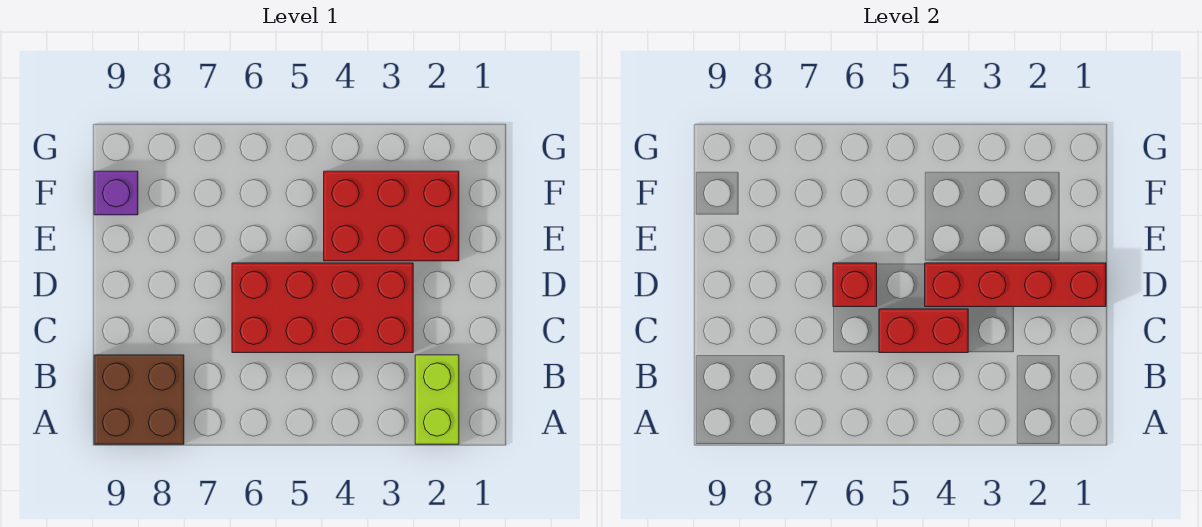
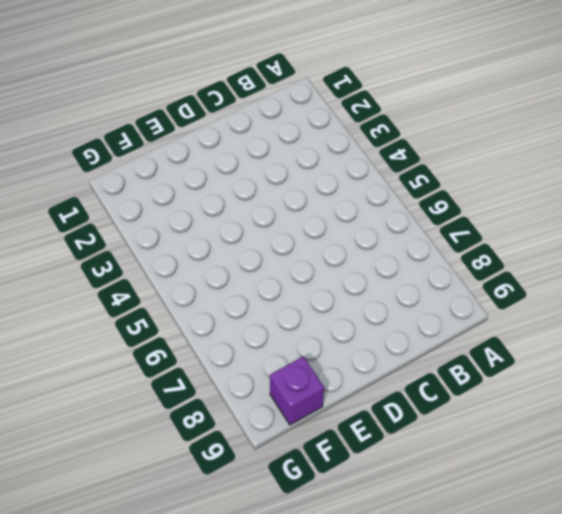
none -> lime 1x2 brick [415,355,459,444]
none -> brown 2x2 brick [94,355,184,444]

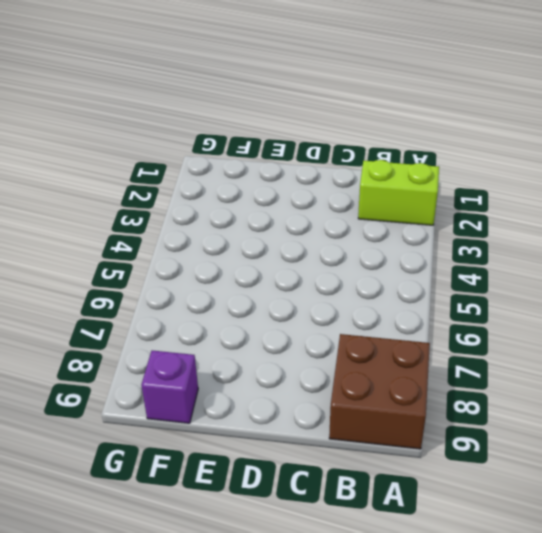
none -> red 2x4 brick [232,263,413,353]
none -> red 2x3 brick [324,171,459,261]

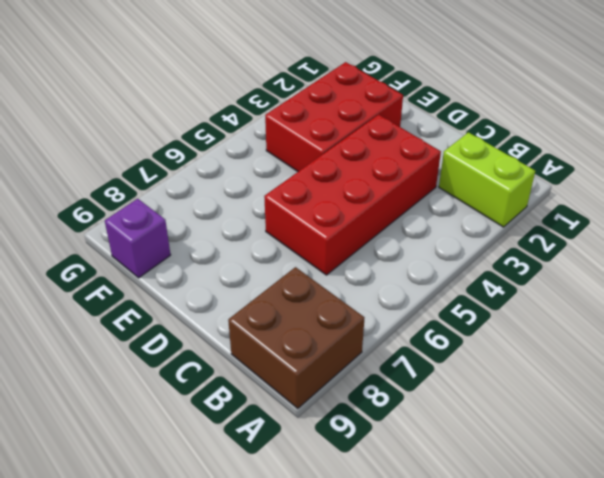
none -> red 1x2 brick [879,309,968,353]
none -> red 1x4 brick [925,263,1106,307]

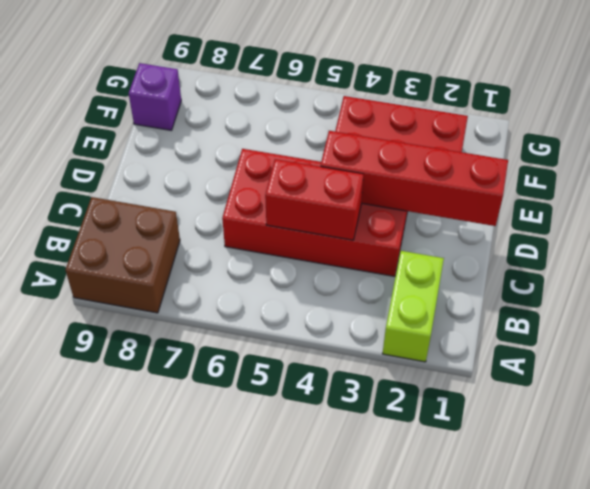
none -> red 1x1 brick [833,263,877,307]

